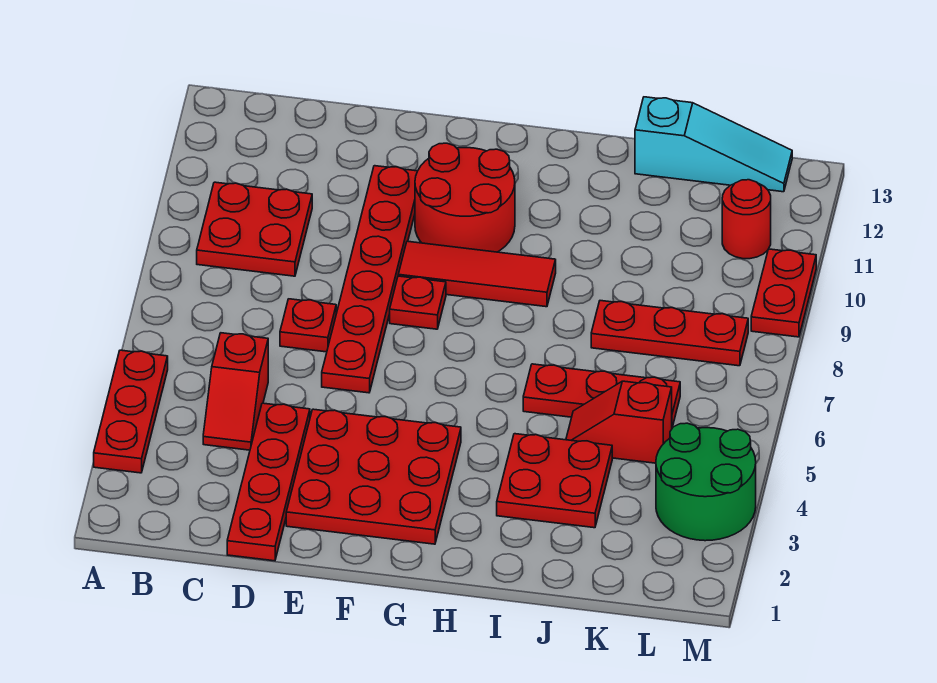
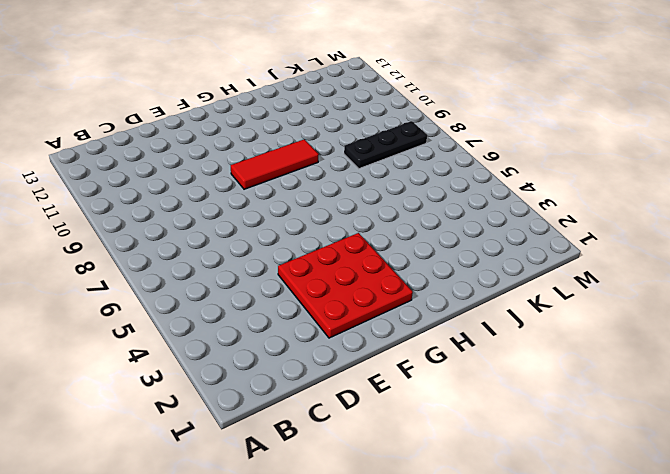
black 1x3 plate [344,121,427,169] -> red 1x3 plate [591,301,748,366]
none -> red 1x3 plate [94,350,168,473]
none -> red 2x2 plate [197,182,312,276]
none -> red 1x2 slope [203,333,268,450]

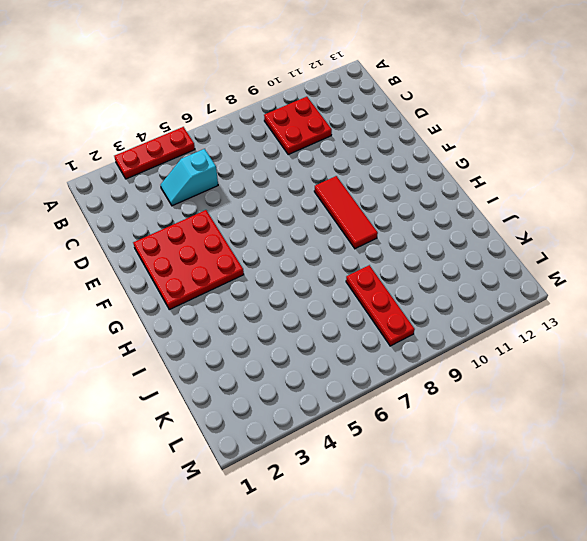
cyan 1x2 slope [161,149,218,206] -> red 1x2 slope [203,333,268,450]
none -> red 1x4 plate [227,403,310,561]
none -> red 1x1 plate [280,299,336,352]
none -> red 1x6 plate [322,166,417,393]

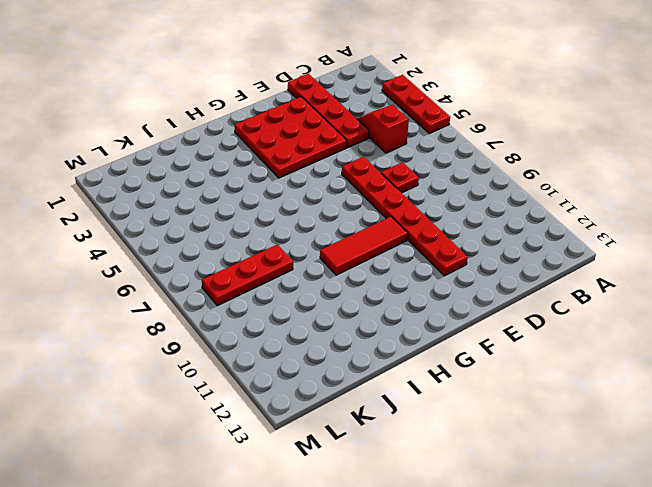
none -> red 2x2 plate [197,182,312,276]
none -> red 1x1 plate [390,276,446,329]
none -> red 2x2 round brick [415,143,515,252]

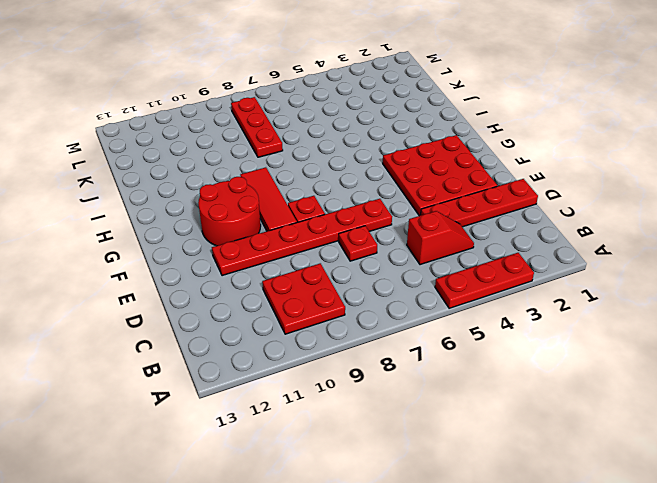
none -> red 2x2 plate [497,434,612,528]
none -> red 1x3 plate [523,364,680,427]
none -> red 1x2 slope [566,381,672,463]

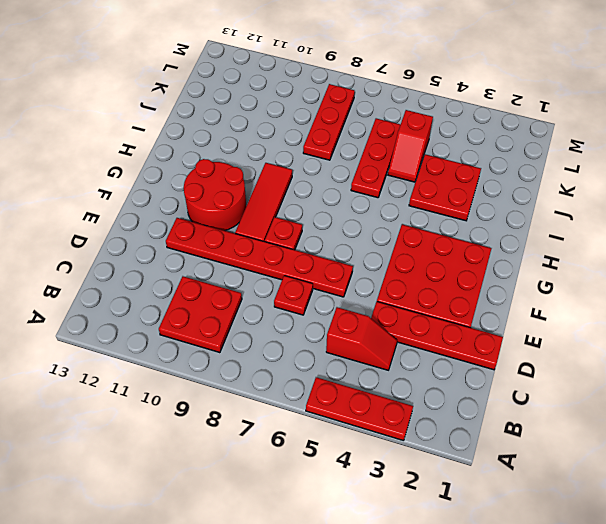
none -> cyan 1x3 slope [635,97,792,192]
none -> green 2x2 round brick [656,423,756,541]
none -> red 1x1 round brick [722,180,771,259]

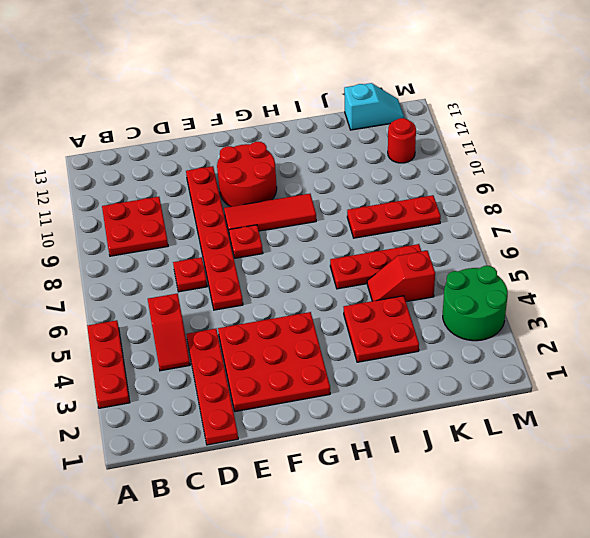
cyan 1x2 slope [344,83,404,130] -> cyan 1x3 slope [635,97,792,192]
none -> red 1x2 plate [751,249,816,337]

